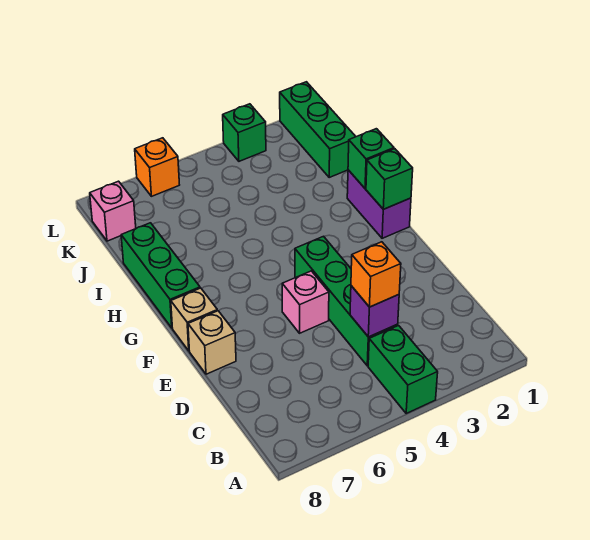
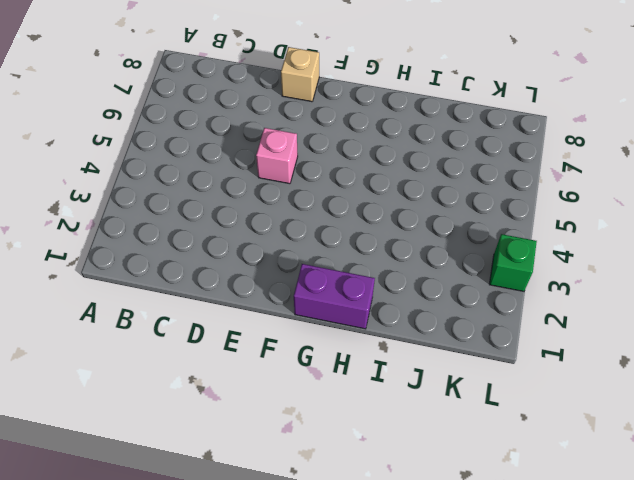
none -> green 1x2 brick [368,326,438,413]
none -> green 1x4 brick [295,236,398,366]
none -> tan 1x1 brick [171,288,218,351]

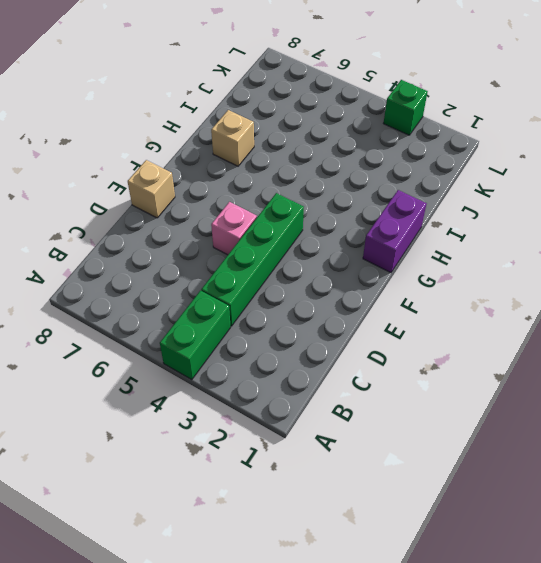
tan 1x1 brick [211,110,254,166] -> tan 1x1 brick moved to [171,288,218,351]
none -> green 1x3 brick [121,223,200,328]
none -> green 1x3 brick [280,82,356,177]
none -> pink 1x1 brick [90,181,136,241]

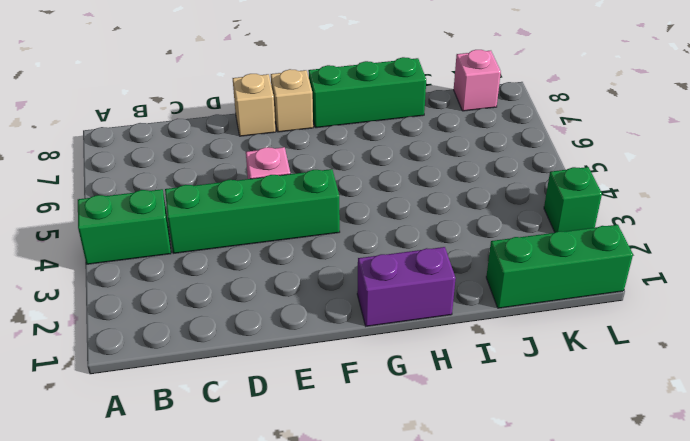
none -> orange 1x1 brick [135,138,179,196]
none -> purple 1x1 brick [350,286,399,337]
none -> green 1x1 brick [366,149,413,209]

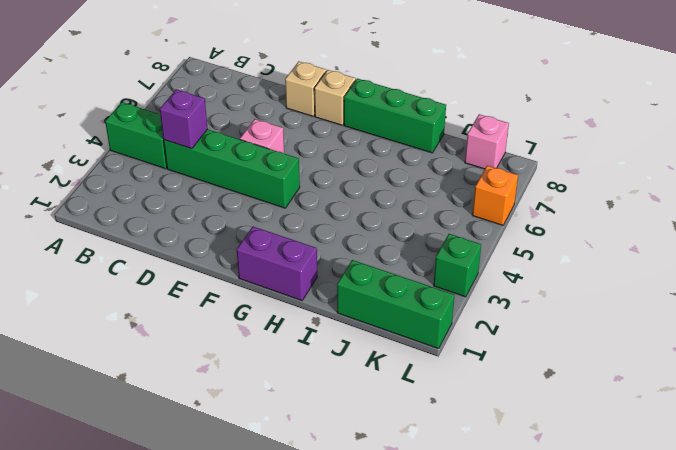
none -> green 1x1 brick [366,149,413,209]
none -> green 1x1 brick [348,129,394,189]
none -> orange 1x1 brick [351,242,401,307]

